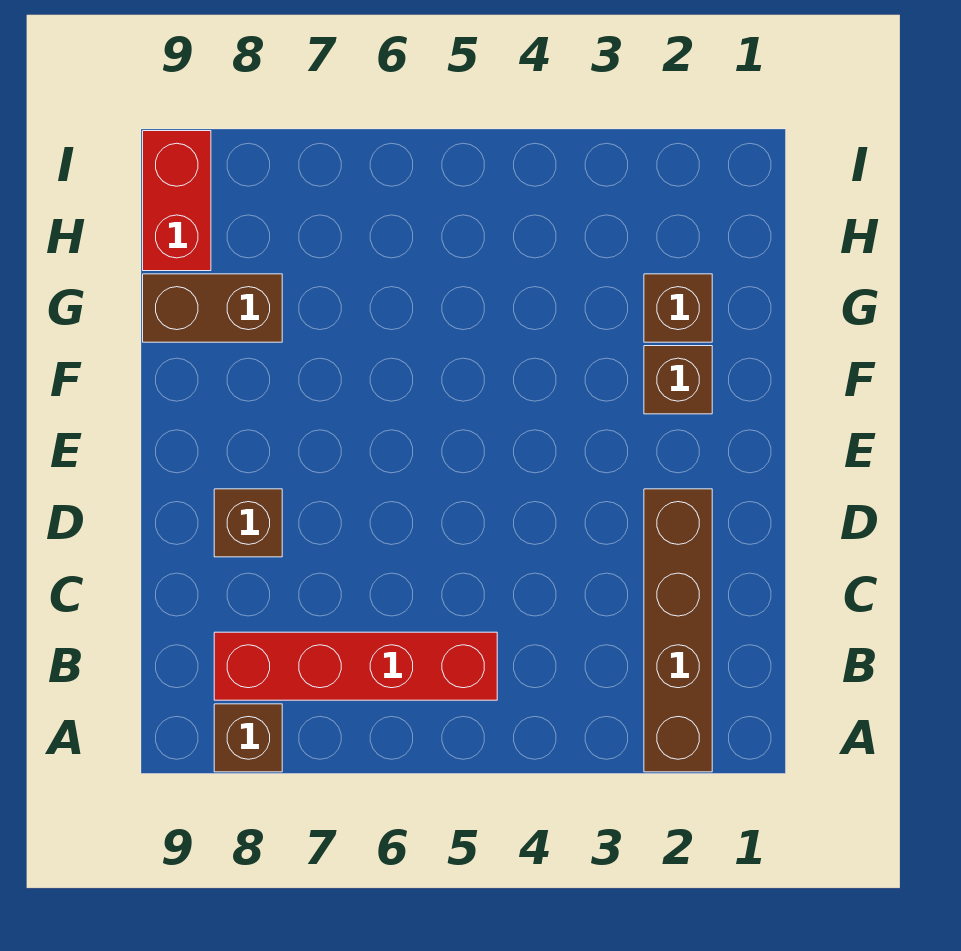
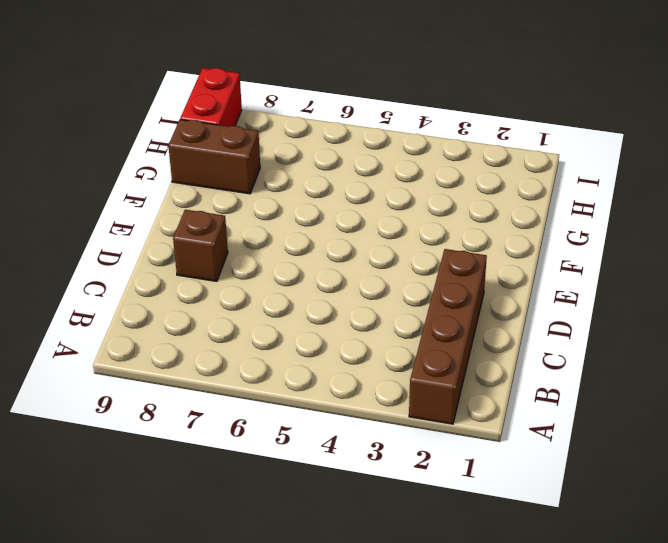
none -> brown 1x1 brick [214,704,282,772]
none -> red 1x4 brick [214,632,497,700]

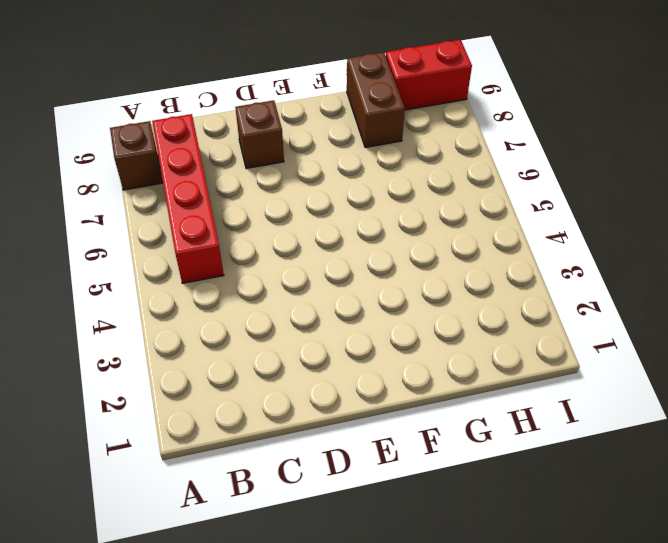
none -> brown 1x4 brick [644,489,712,772]
none -> brown 1x1 brick [644,346,712,414]

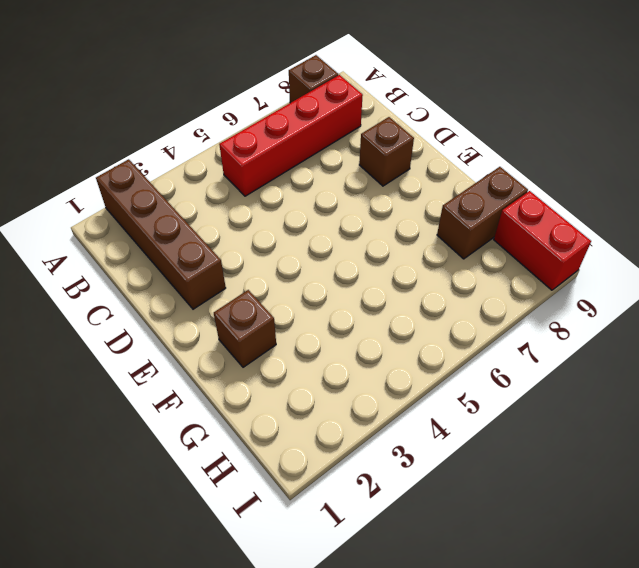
none -> brown 1x1 brick [644,274,712,342]

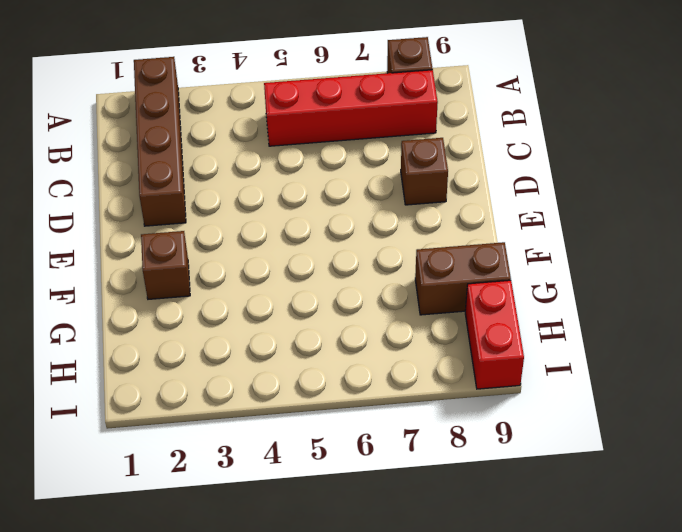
none -> brown 1x1 brick [644,274,712,342]

